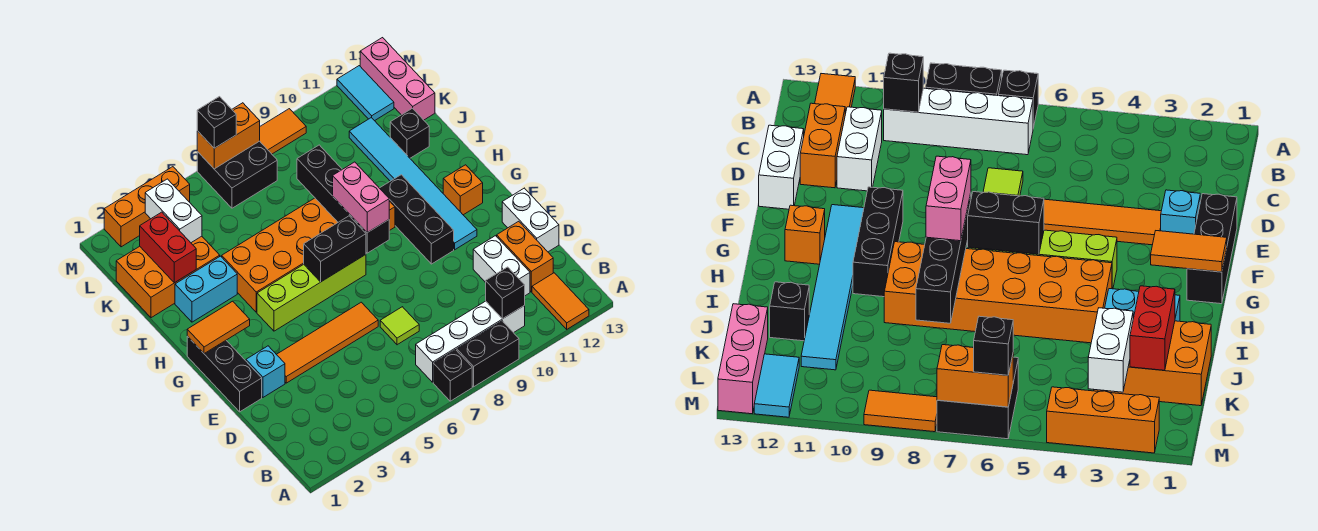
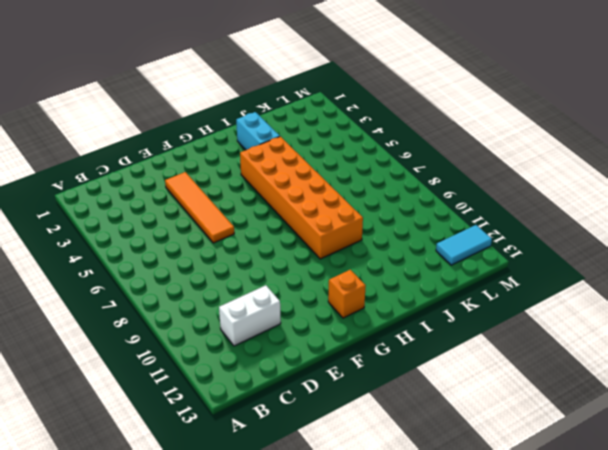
none -> black 1x1 brick [433,350,472,401]
none -> black 1x2 brick [457,321,519,387]
none -> orange 1x2 tile [532,273,589,329]
none -> white 1x4 brick [416,301,525,382]

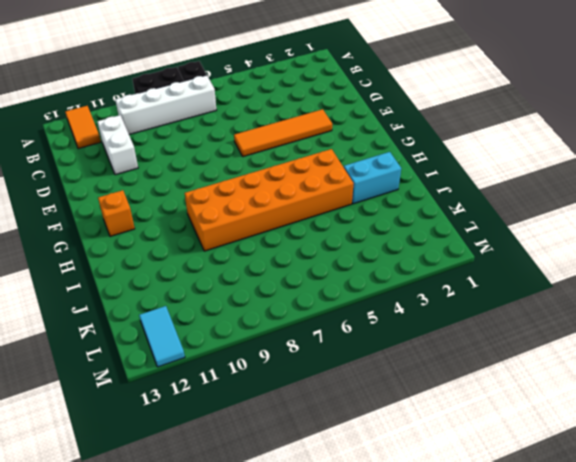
none -> orange 1x2 brick [497,221,553,292]
none -> lime 1x1 tile [380,307,419,345]
none -> white 1x2 brick [502,188,559,252]
none -> black 1x3 brick [187,336,262,412]

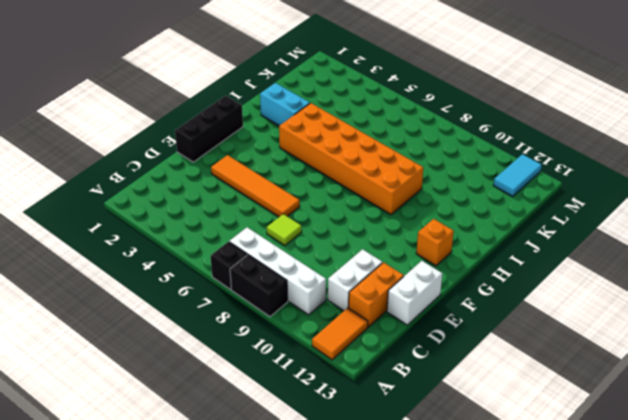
none -> cyan 1x1 brick [246,346,285,397]
none -> black 1x3 brick [380,175,454,264]
none -> cyan 1x6 tile [349,118,477,250]
none -> lime 1x4 brick [257,255,366,331]

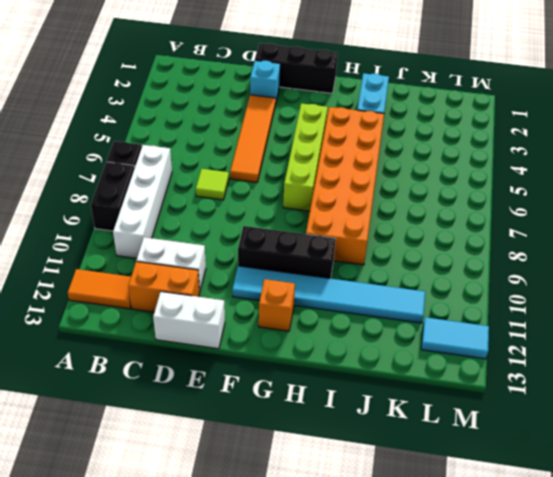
none -> orange 2x3 brick [116,236,220,318]
none -> black 1x1 brick [390,108,429,158]
none -> pink 1x3 brick [360,38,435,120]
none -> black 2x2 brick [197,141,277,208]

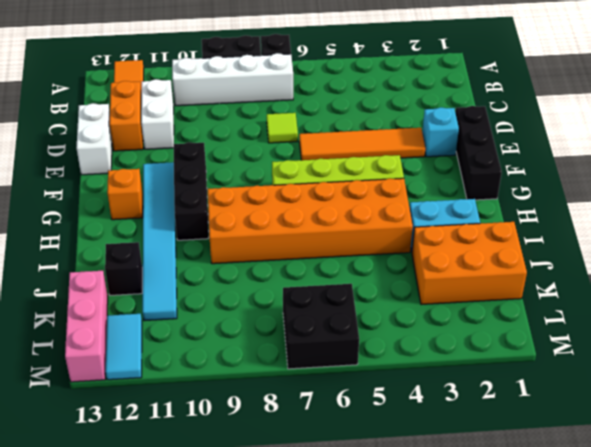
none -> orange 1x3 brick [104,167,190,247]
none -> orange 1x2 tile [260,109,306,154]
none -> black 1x1 brick [486,267,525,319]
none -> orange 1x2 tile [187,301,250,354]

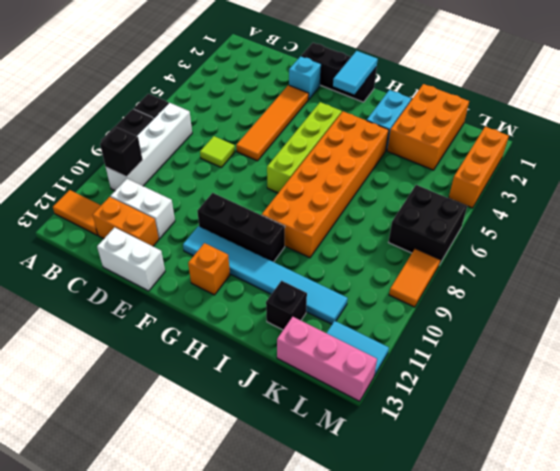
cyan 1x2 tile [333,51,378,94] -> orange 1x2 tile [187,301,250,354]
none -> black 1x2 brick [304,216,366,282]
none -> black 1x4 brick [297,145,389,253]
none -> red 1x2 brick [140,212,196,283]
none -> white 1x2 brick [145,179,202,243]

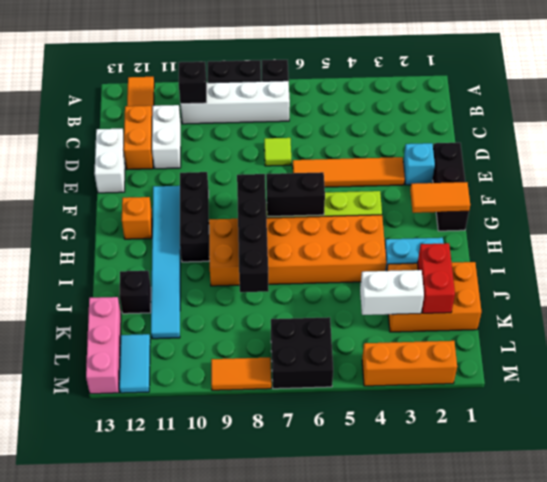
white 1x2 brick [360,270,424,315] -> white 1x2 brick turned to [145,179,202,243]
none -> orange 1x2 brick [197,103,260,169]
none -> pink 1x2 brick [333,162,389,233]
none -> black 1x1 brick [197,97,236,148]

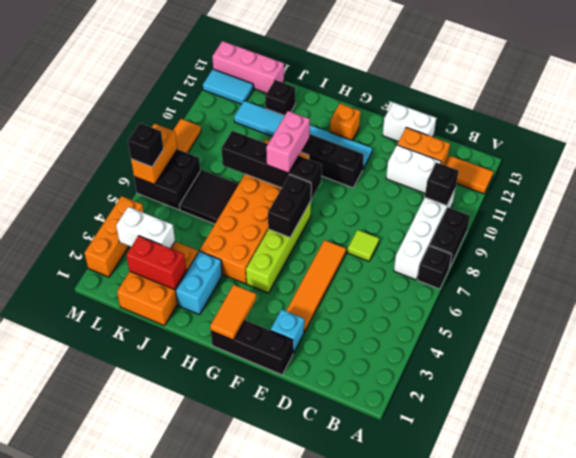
pink 1x2 brick [266,111,310,173] -> pink 1x2 brick turned to [333,162,389,233]
black 2x2 tile [179,170,239,224] -> none

